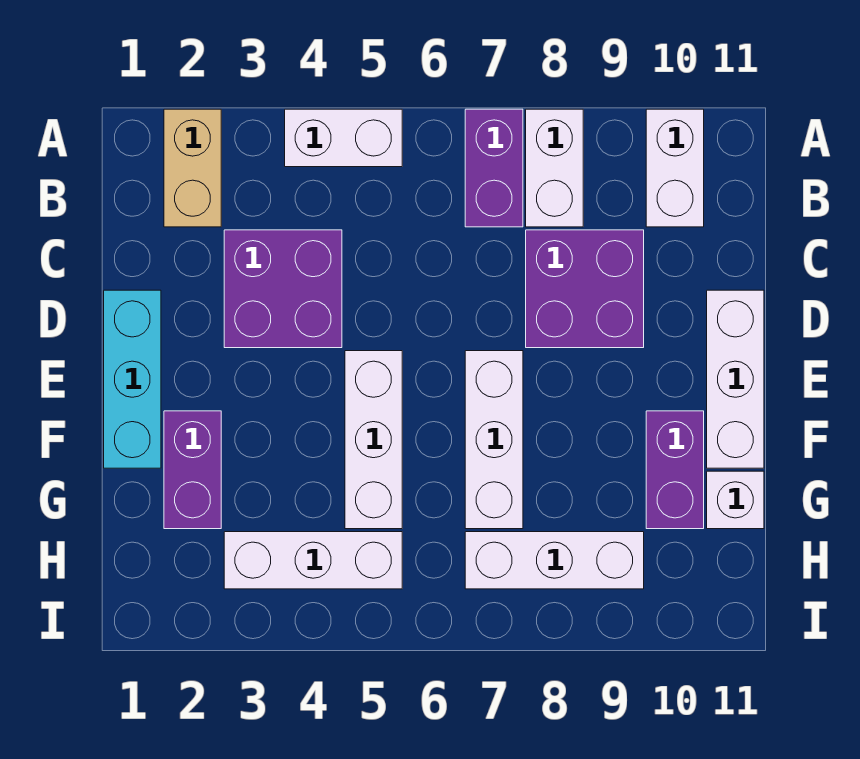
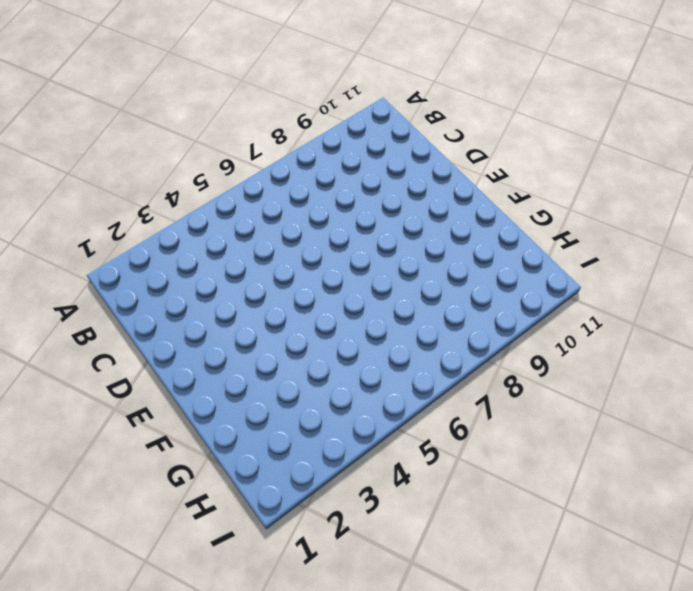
none -> tan 1x2 brick [164,109,221,227]
none -> white 1x2 brick [285,109,402,167]
none -> purple 1x2 brick [465,109,523,227]

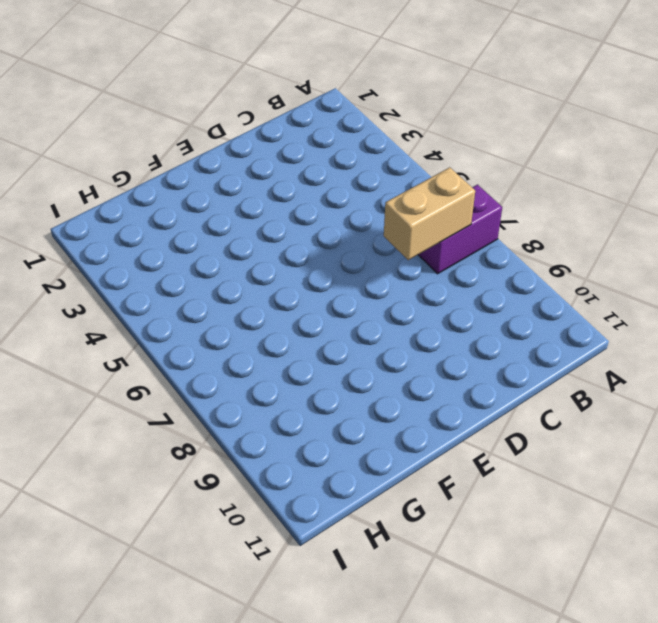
tan 1x2 brick [384,167,475,260] -> tan 1x2 brick moved to [164,109,221,227]
none -> white 1x2 brick [285,109,402,167]
none -> white 1x2 brick [526,109,583,227]
none -> white 1x2 brick [646,109,704,227]

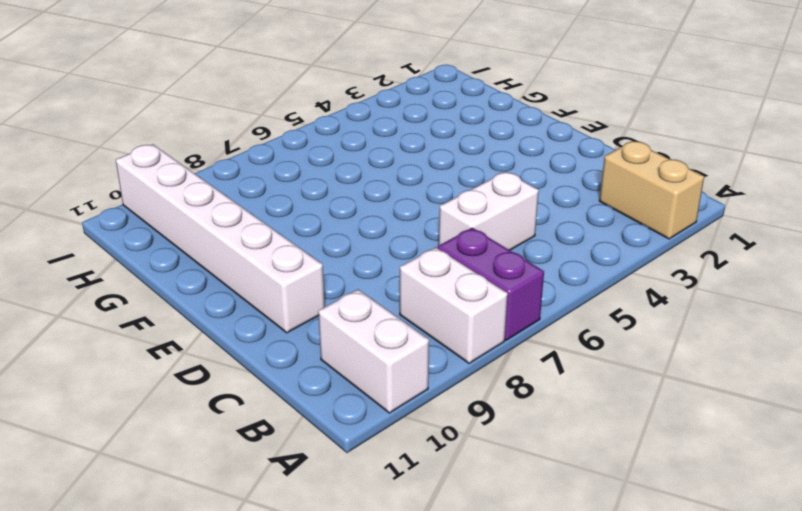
white 1x2 brick [439,172,539,250] -> white 1x2 brick moved to [285,109,402,167]
white 1x6 brick [116,144,325,333] -> purple 1x2 brick [646,411,704,529]
none -> purple 2x2 brick [224,230,342,348]
none -> purple 2x2 brick [526,230,644,348]
none -> cyan 1x3 brick [104,290,161,468]

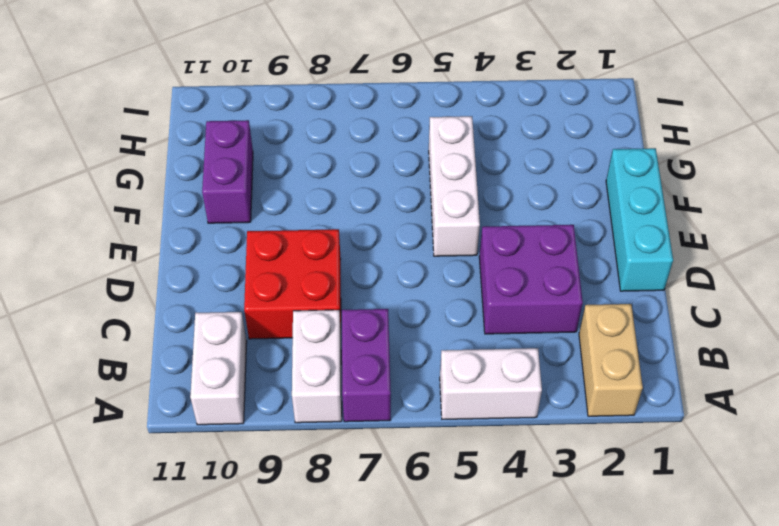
red 2x2 brick [244,229,341,339] -> purple 2x2 brick [526,230,644,348]
none -> white 1x3 brick [707,290,764,468]
none -> white 1x3 brick [465,351,523,529]
none -> purple 1x2 brick [164,411,221,529]

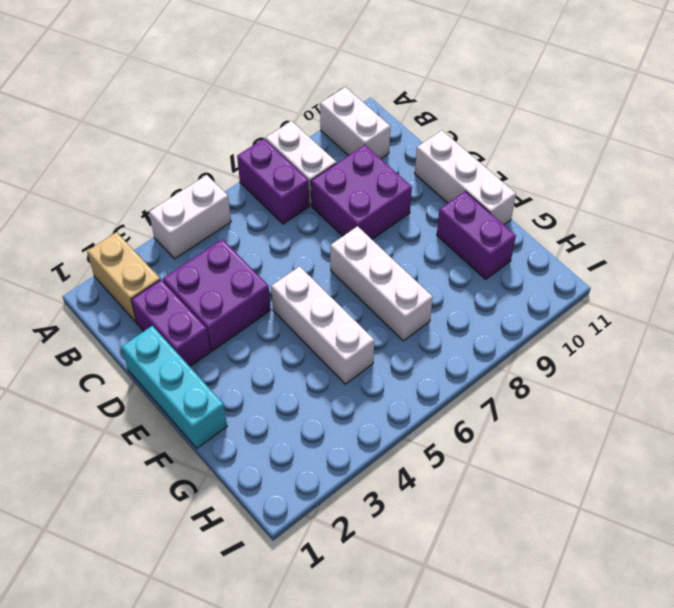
purple 1x2 brick [131,280,211,366] -> purple 1x2 brick moved to [164,411,221,529]
none -> white 1x1 brick [707,471,764,529]
none -> white 1x3 brick [224,532,402,589]
none -> white 1x3 brick [465,532,644,589]

